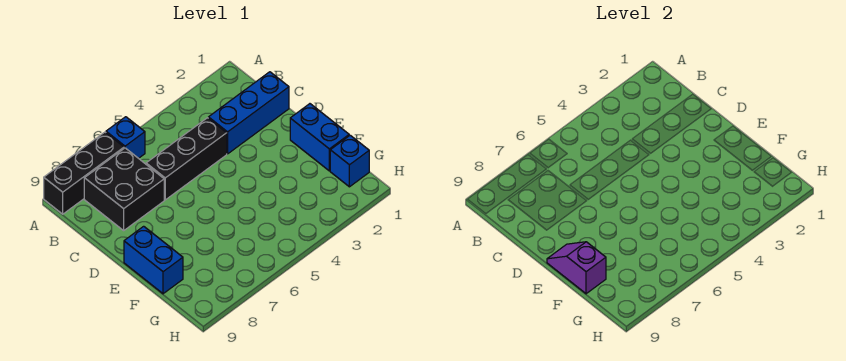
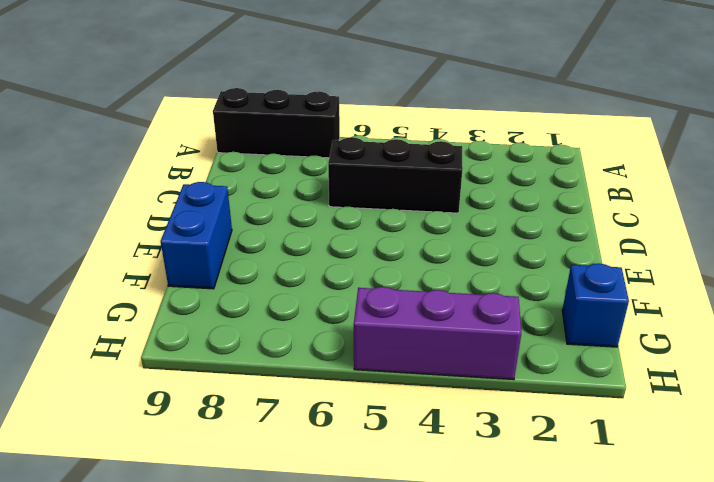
purple 1x3 brick [354,287,521,380] -> none
none -> blue 1x1 brick [106,117,145,158]
none -> black 2x2 brick [84,148,164,230]

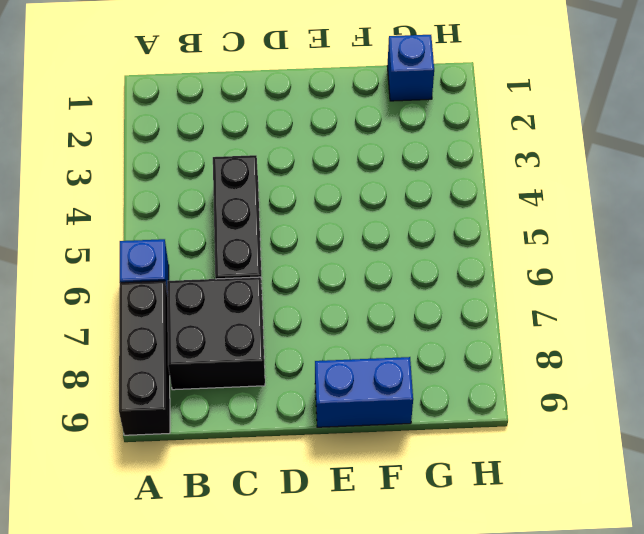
none -> blue 1x3 brick [208,72,289,154]
none -> blue 1x2 brick [290,104,349,171]

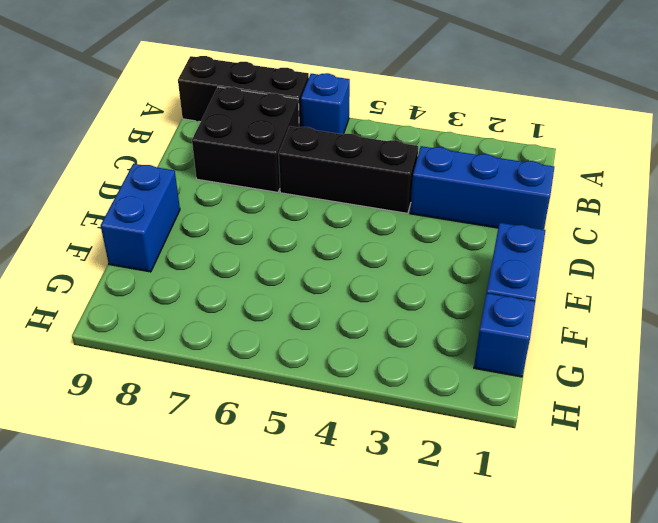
none -> purple 1x2 slope [547,242,606,294]

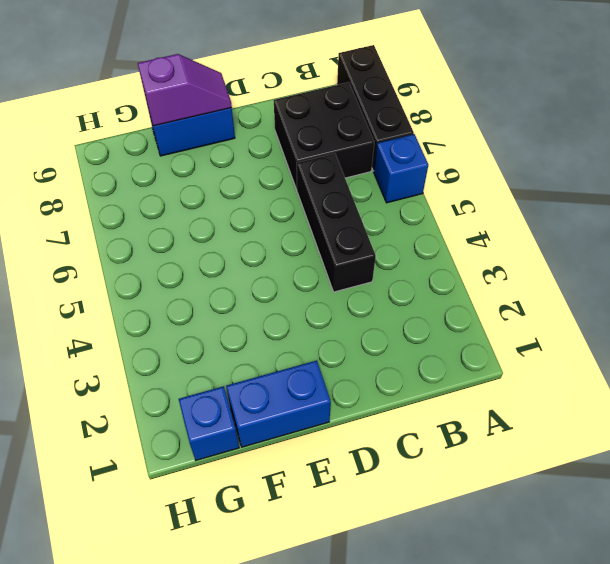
none -> blue 1x3 brick [208,72,289,154]

